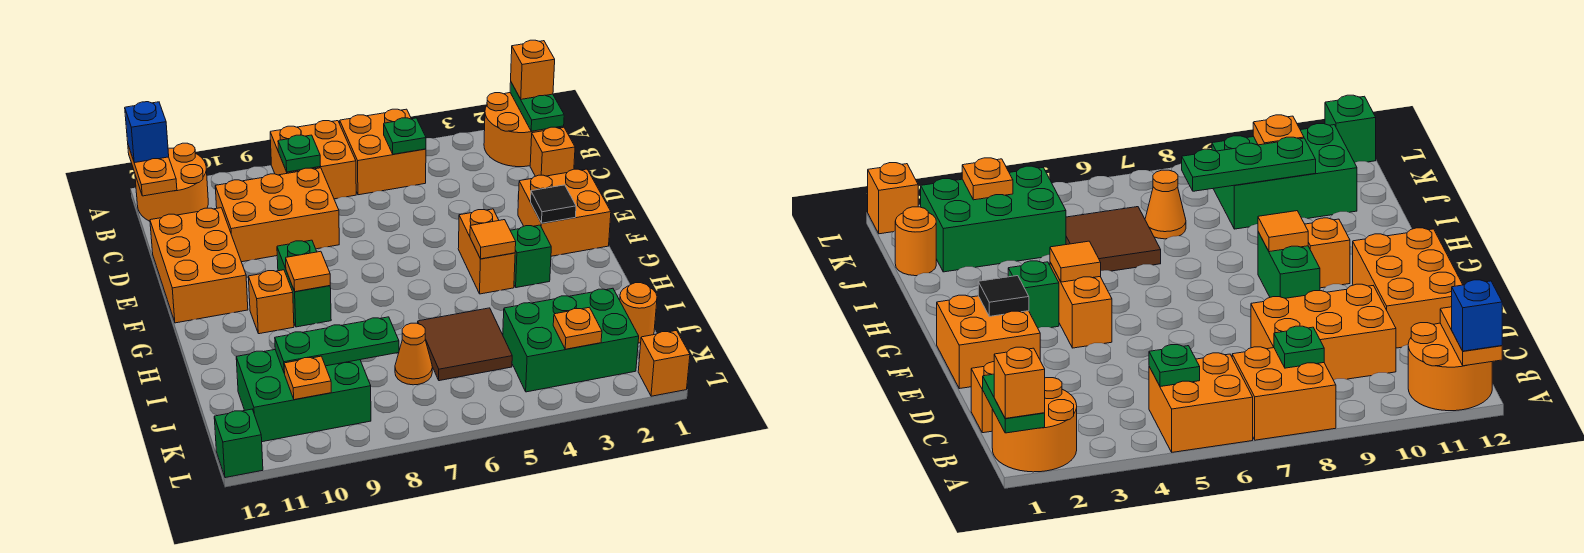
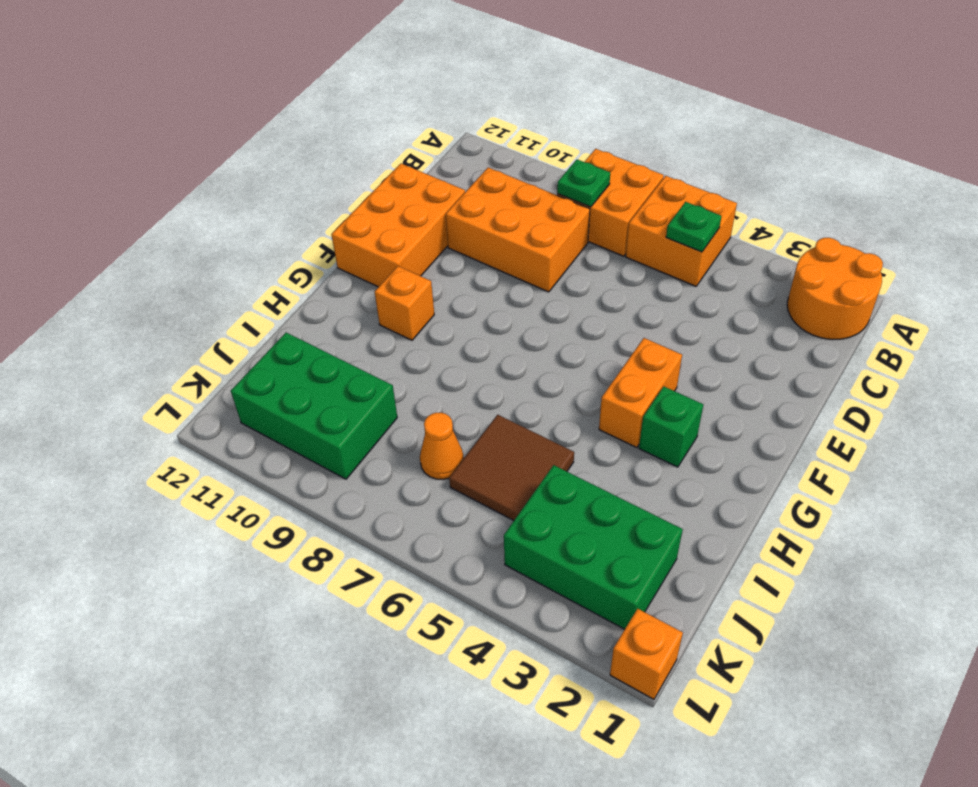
none -> orange 2x2 round brick [135,143,208,221]
none -> orange 1x1 brick [530,127,575,176]
none -> orange 2x2 brick [518,169,611,256]
none -> green 1x2 brick [277,240,331,327]

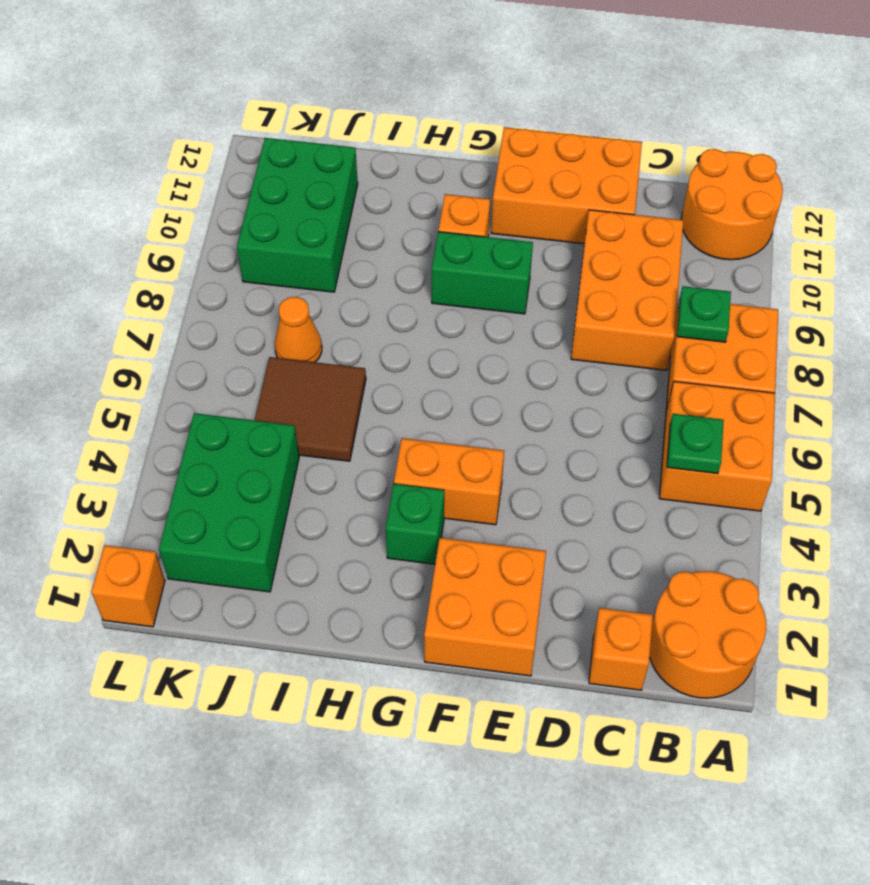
none -> orange 1x1 round brick [620,283,657,343]
none -> green 1x1 brick [214,409,263,478]
none -> green 1x2 plate [510,83,564,131]
none -> orange 1x2 plate [128,145,177,196]

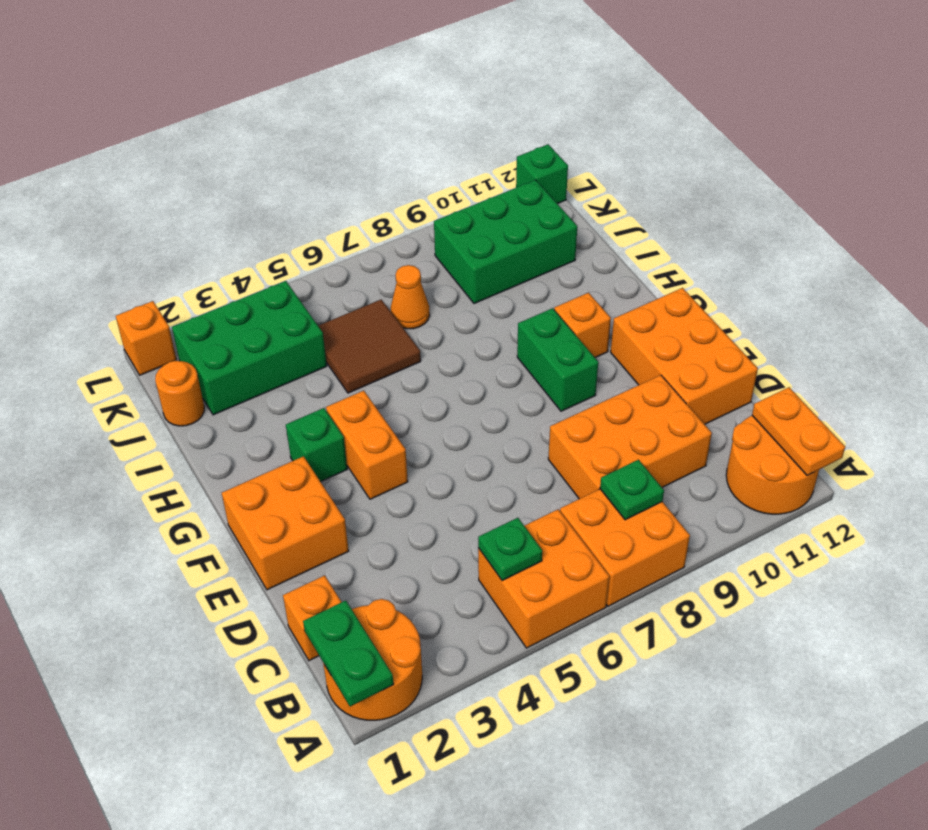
none -> black 1x1 tile [531,185,576,223]
none -> orange 1x1 tile [470,220,516,259]
none -> orange 1x1 tile [286,251,330,292]
none -> green 1x3 plate [275,317,399,373]

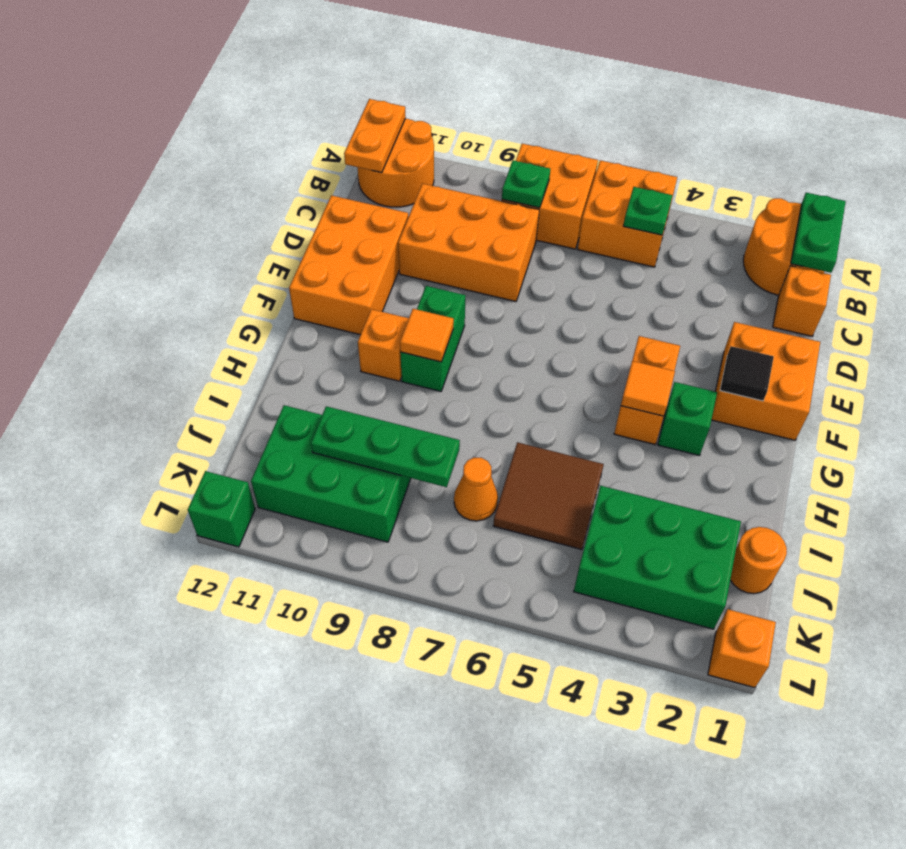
none -> orange 1x1 plate [553,307,602,349]
none -> orange 1x1 plate [284,356,331,400]
none -> orange 1x1 brick [511,40,555,99]
none -> blue 1x1 brick [125,102,169,163]

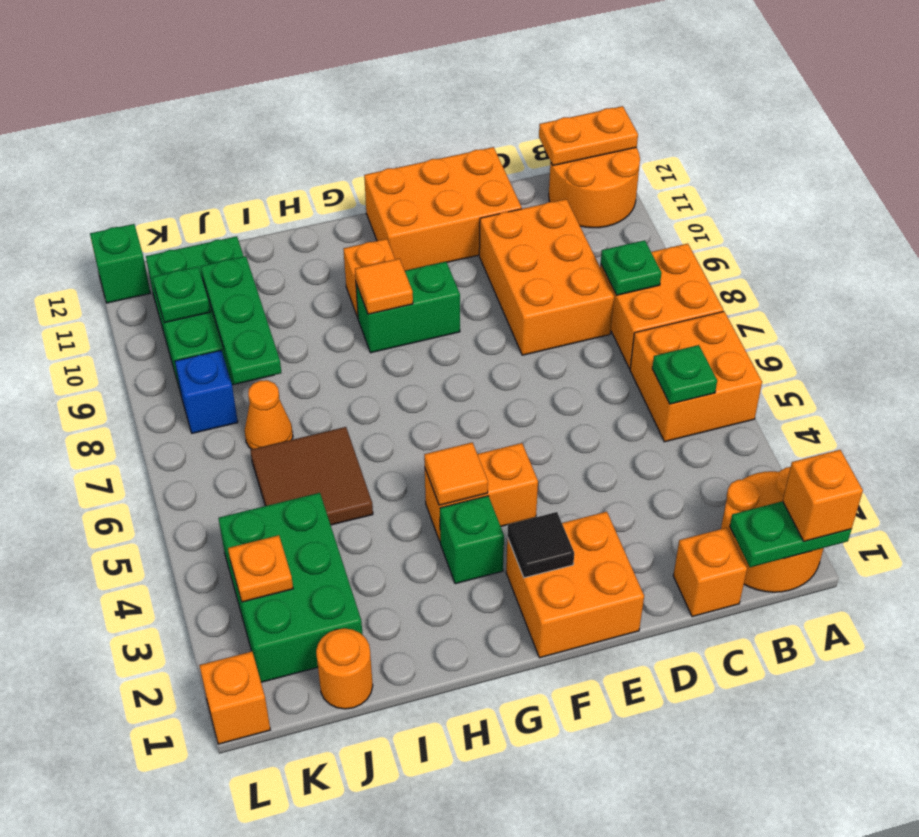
blue 1x1 brick [175,350,238,433] -> blue 1x1 brick moved to [125,102,169,163]
green 1x1 plate [153,267,210,323] -> orange 1x1 plate [284,356,331,400]

